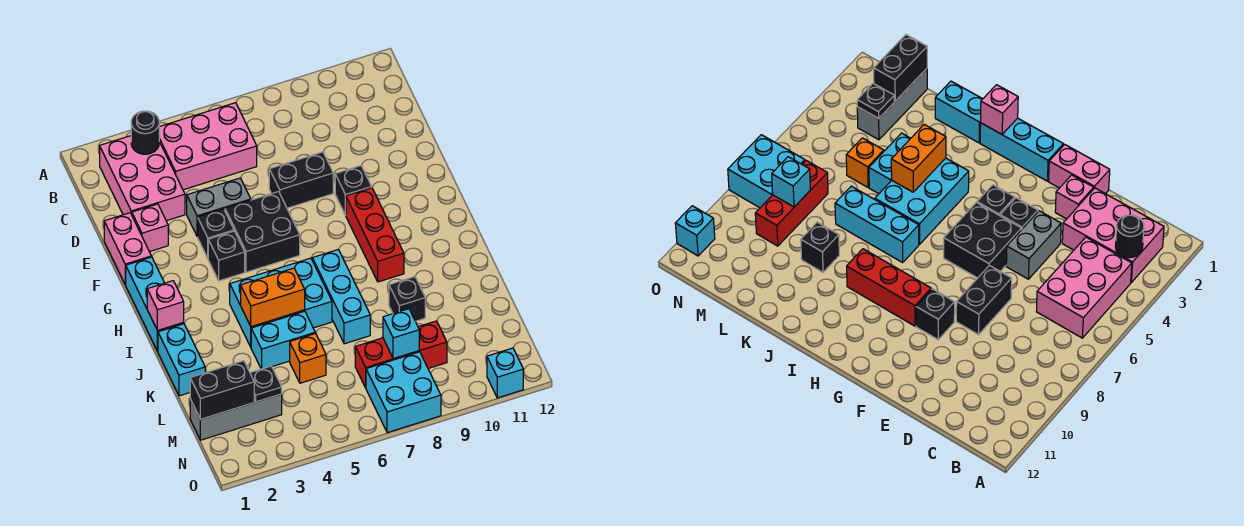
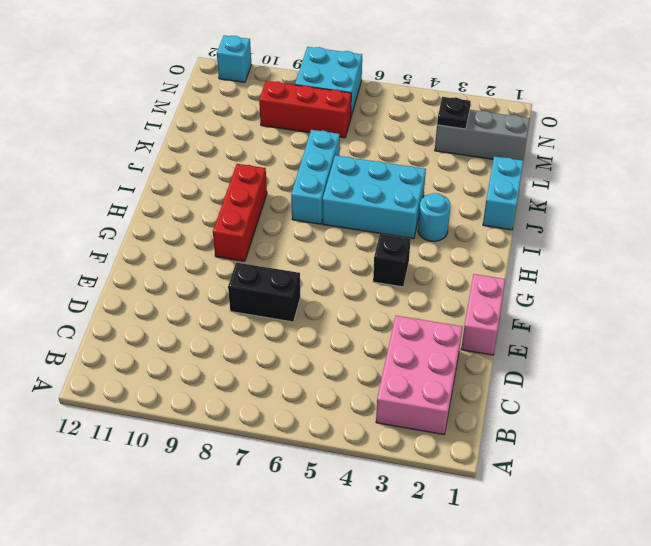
cyan 1x1 round brick [418,193,451,241] -> none
none -> pink 2x3 brick [159,103,257,190]
none -> pink 1x1 brick [132,204,168,252]
none -> grey 1x2 brick [187,178,251,237]

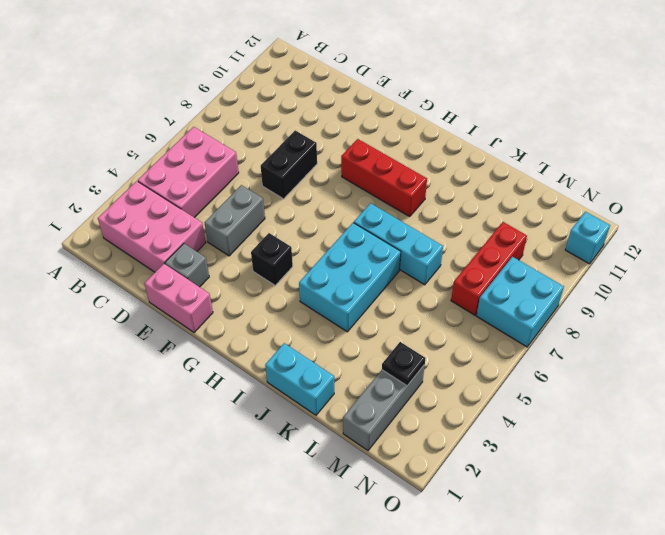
grey 1x1 brick [165,244,209,287] -> pink 1x1 brick [132,204,168,252]
none -> black 1x1 brick [198,209,234,258]
none -> black 2x2 brick [225,192,300,272]
none -> black 1x1 brick [335,166,372,215]

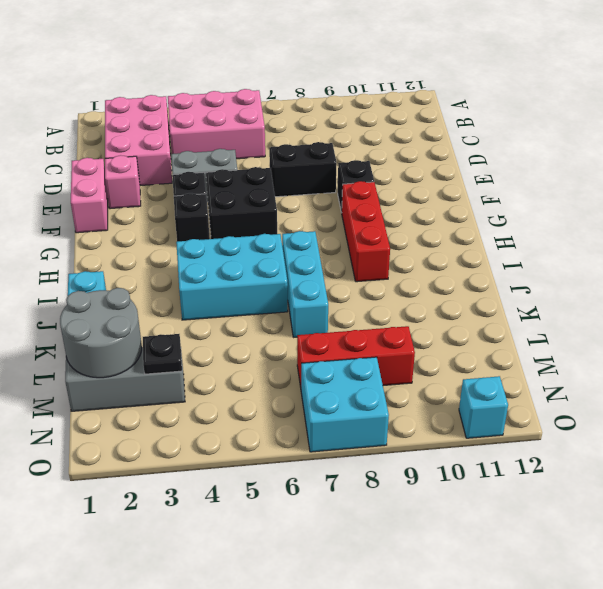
grey 2x2 round brick [60,288,142,378] -> black 1x2 brick [190,361,254,419]
none -> cyan 1x3 brick [125,257,184,351]
none -> cyan 1x2 brick [251,311,315,369]
none -> black 1x1 brick [389,277,425,321]

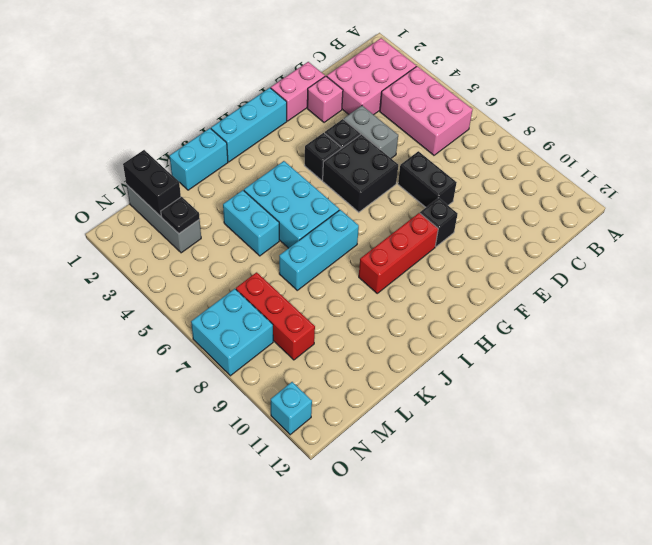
none -> black 1x1 brick [389,277,425,321]
none -> orange 1x1 brick [290,333,326,383]
none -> black 1x1 round brick [131,111,159,154]

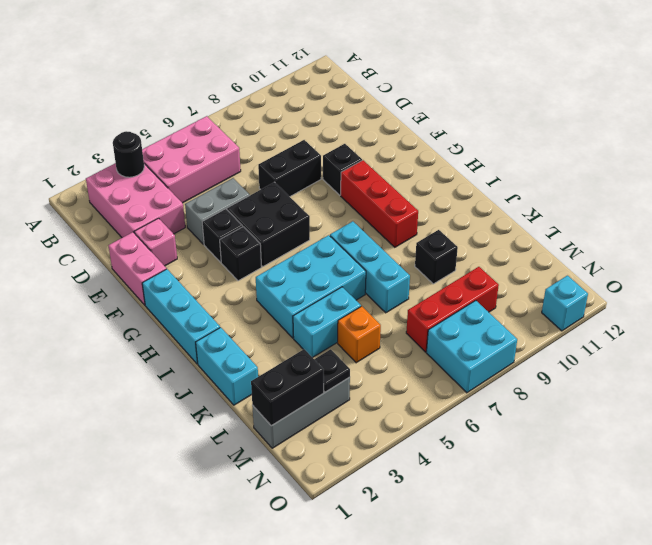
none -> pink 1x1 brick [147,281,184,331]
none -> orange 1x2 brick [241,268,305,327]
none -> cyan 1x1 brick [383,309,419,359]

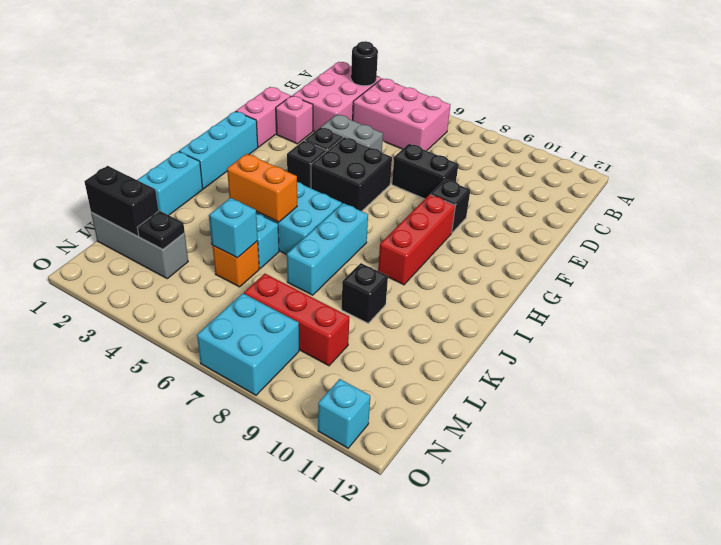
cyan 1x1 brick [210,198,258,258] -> cyan 1x1 brick moved to [383,309,419,359]
none -> pink 1x1 brick [147,281,184,331]

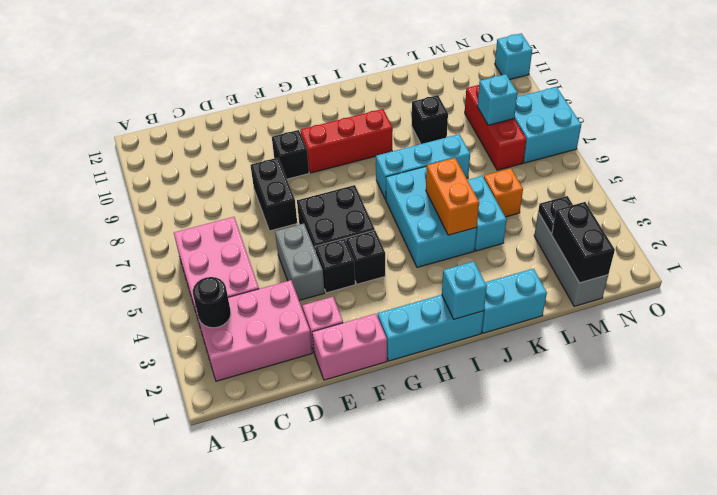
cyan 1x1 brick [442,261,487,319] -> pink 1x1 brick [147,281,184,331]

